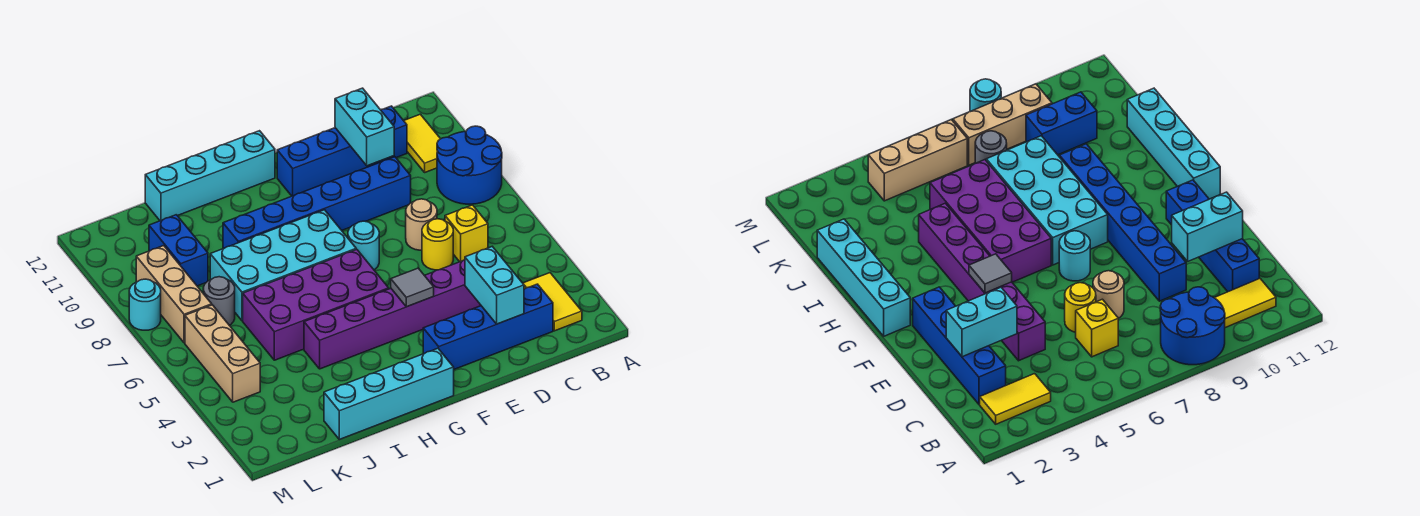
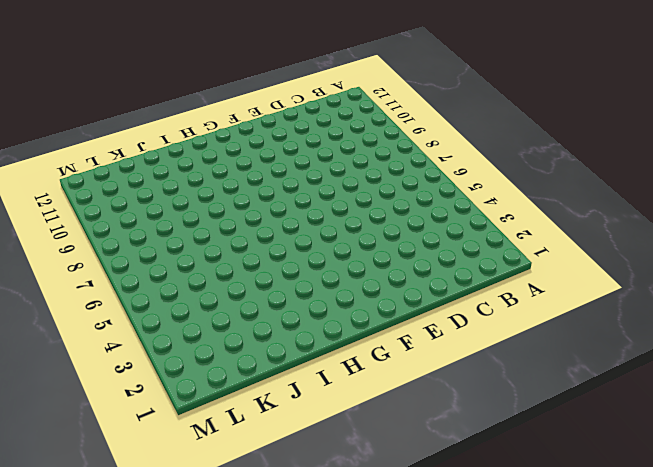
none -> blue 2x2 round brick [437,126,502,204]
none -> yellow 1x2 tile [523,273,582,331]
none -> yellow 1x2 tile [404,114,440,172]

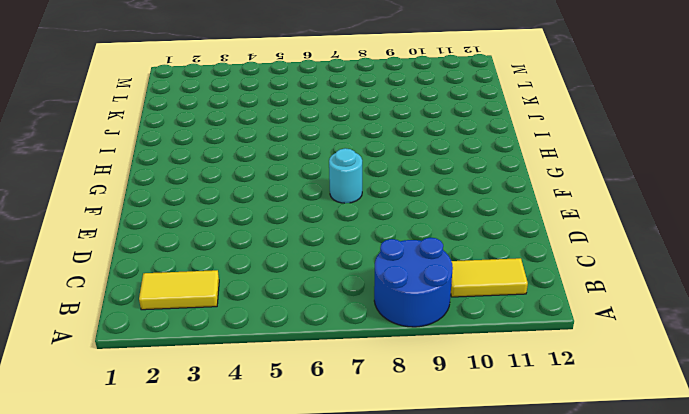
none -> blue 1x4 brick [423,284,553,369]
none -> yellow 1x1 brick [445,205,488,262]
none -> blue 1x4 brick [277,106,407,196]

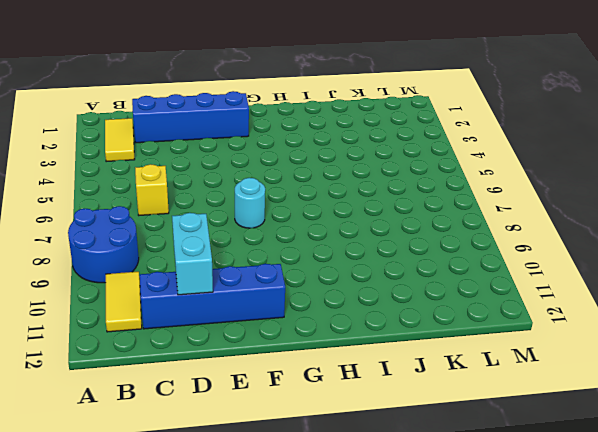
none -> purple 1x6 brick [304,260,481,369]
none -> yellow 1x1 round brick [422,219,453,270]
none -> tan 1x1 round brick [406,199,437,250]

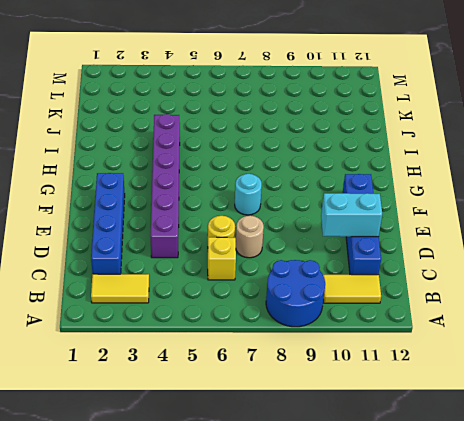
none -> blue 1x6 brick [223,157,411,249]
none -> cyan 1x4 brick [324,348,454,439]
none -> purple 2x4 brick [243,249,389,360]

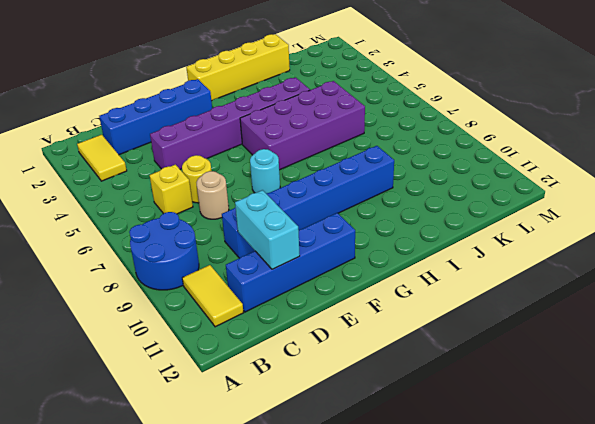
yellow 1x4 brick [186,34,290,101] -> cyan 1x4 brick [324,348,454,439]
none -> cyan 2x4 brick [210,210,356,321]
none -> cyan 1x4 brick [145,131,275,221]
none -> grey 1x1 round brick [203,277,235,325]

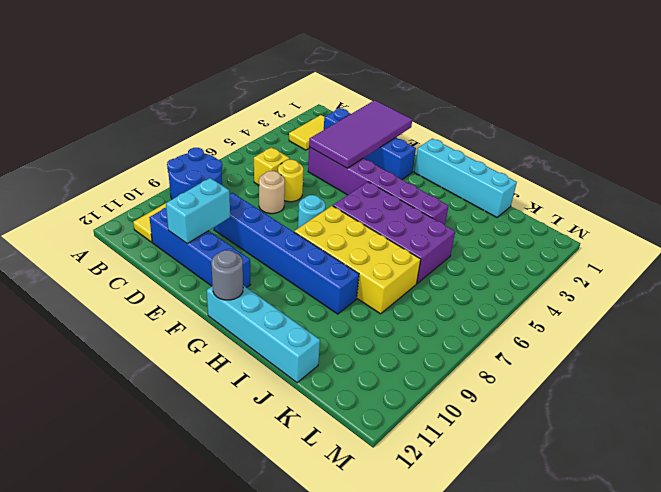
purple 2x4 tile [309,100,412,168] -> cyan 1x2 brick [465,247,524,324]
yellow 2x4 brick [294,206,421,314] -> cyan 2x4 brick [210,210,356,321]
grey 1x1 round brick [211,250,243,300] -> grey 1x1 round brick moved to [203,277,235,325]
none -> blue 1x2 brick [149,215,208,286]
none -> tan 1x3 brick [185,305,260,402]
none -> tan 1x3 brick [136,246,212,343]

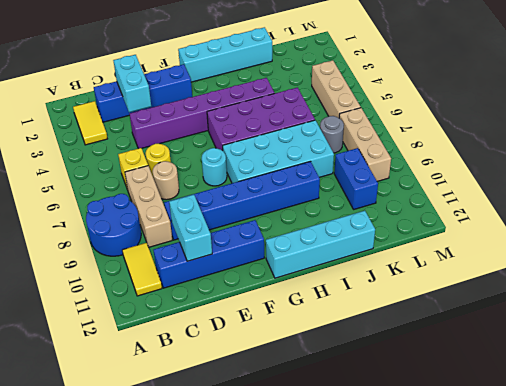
tan 1x3 brick [125,166,172,247] -> none
none -> cyan 1x1 round brick [129,279,161,330]
none -> grey 1x1 tile [391,268,434,307]

